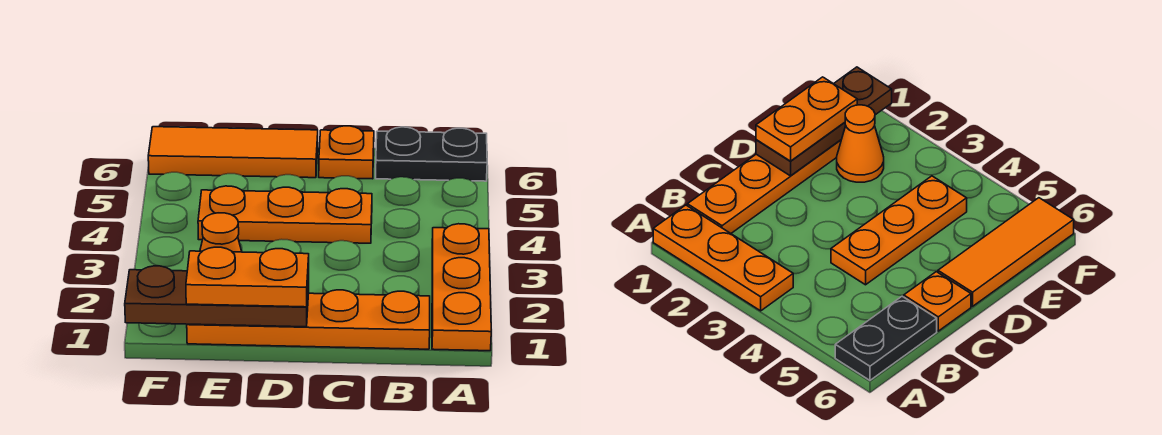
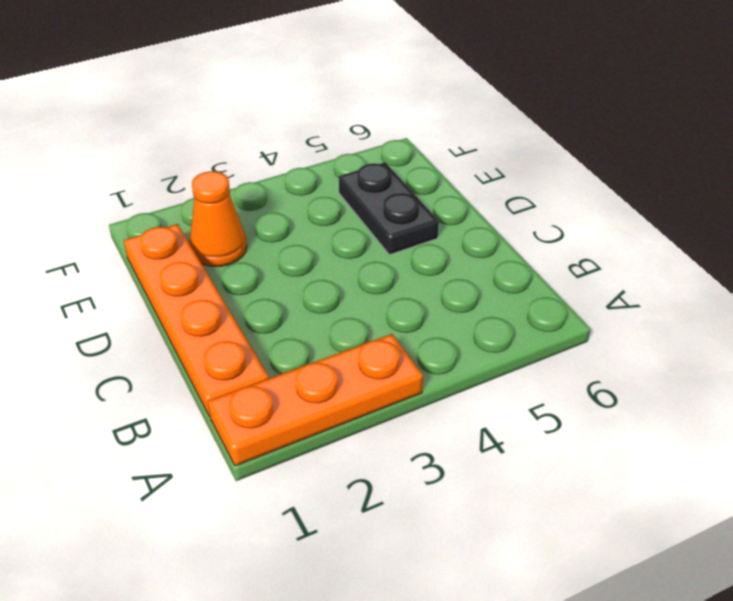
black 1x2 plate [339,162,439,255] -> black 1x2 plate moved to [376,127,487,181]
none -> orange 1x3 plate [198,186,372,243]
none -> orange 1x1 plate [319,126,374,179]

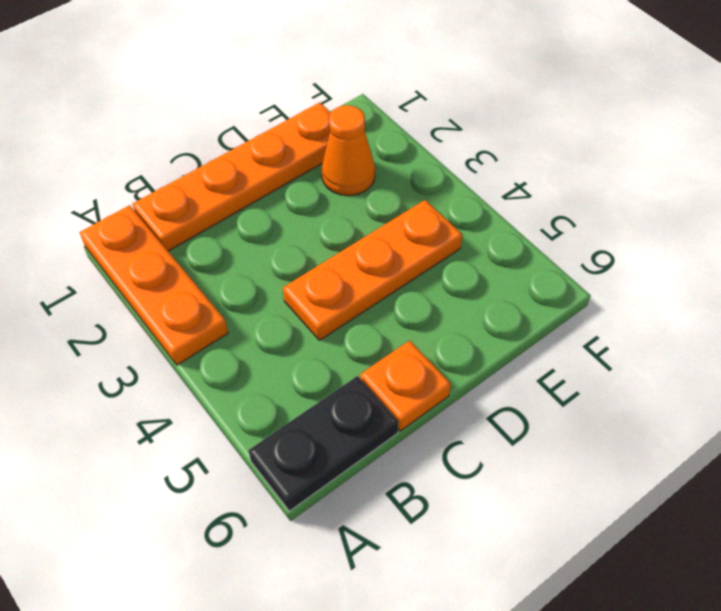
none -> orange 1x3 tile [148,127,318,178]
none -> brown 1x3 plate [125,266,309,327]

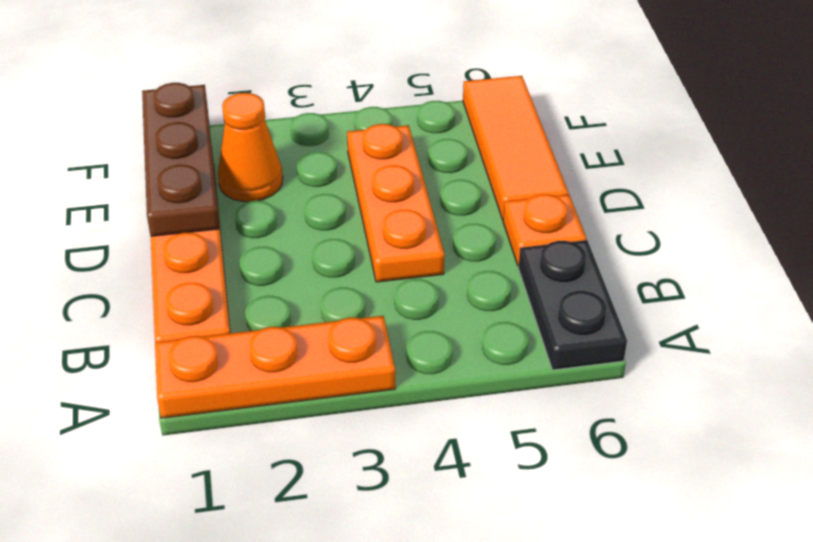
none -> orange 1x2 plate [186,247,309,307]

